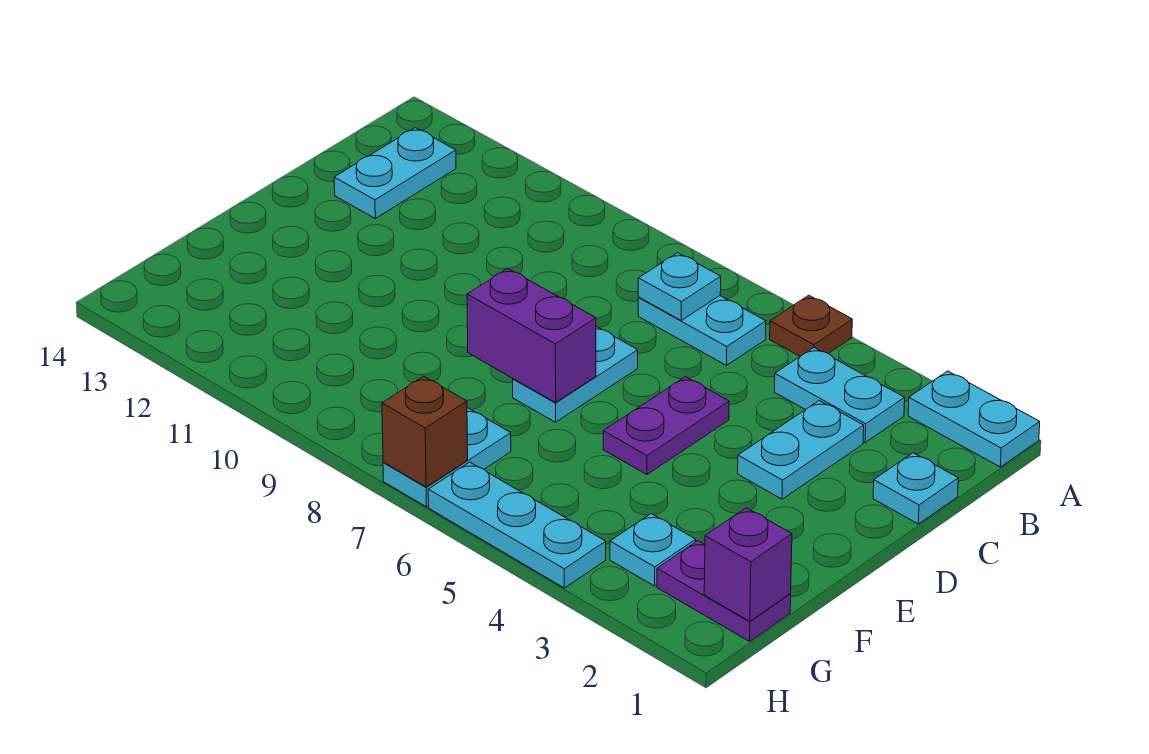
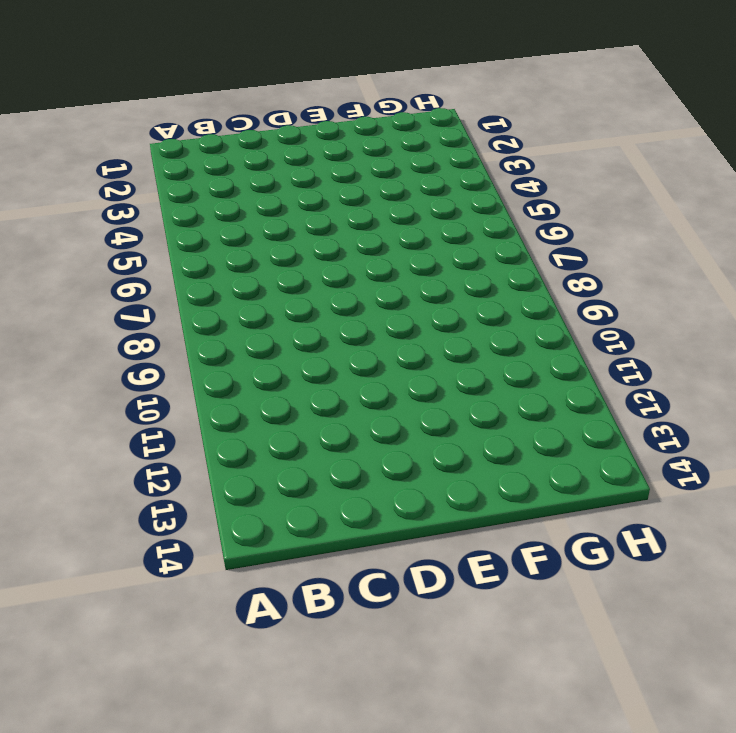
none -> cyan 1x2 plate [908,371,1040,467]
none -> brown 1x1 plate [770,295,852,356]
none -> cyan 1x2 plate [774,348,905,443]

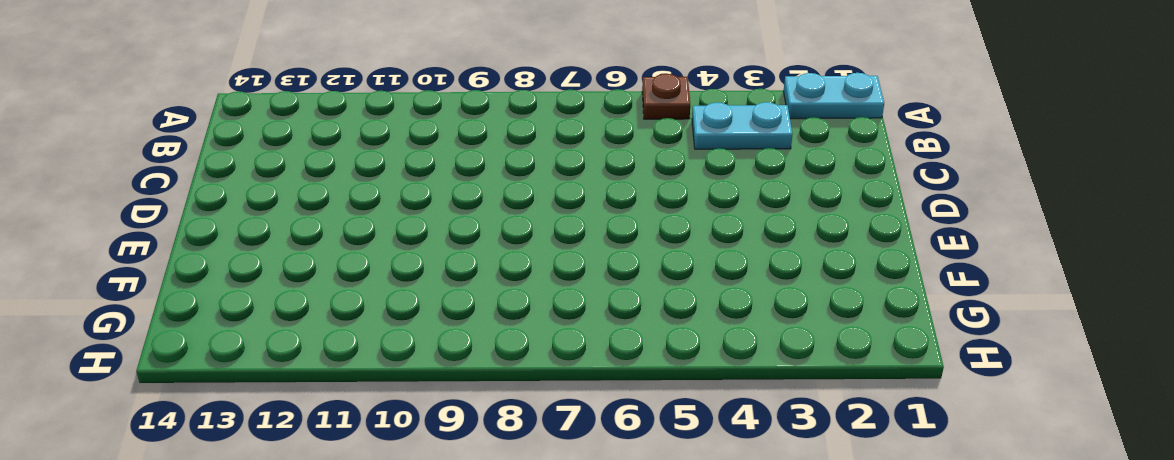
none -> cyan 1x2 plate [638,296,766,365]
none -> cyan 1x2 plate [334,128,456,218]
none -> cyan 1x1 plate [873,453,958,524]

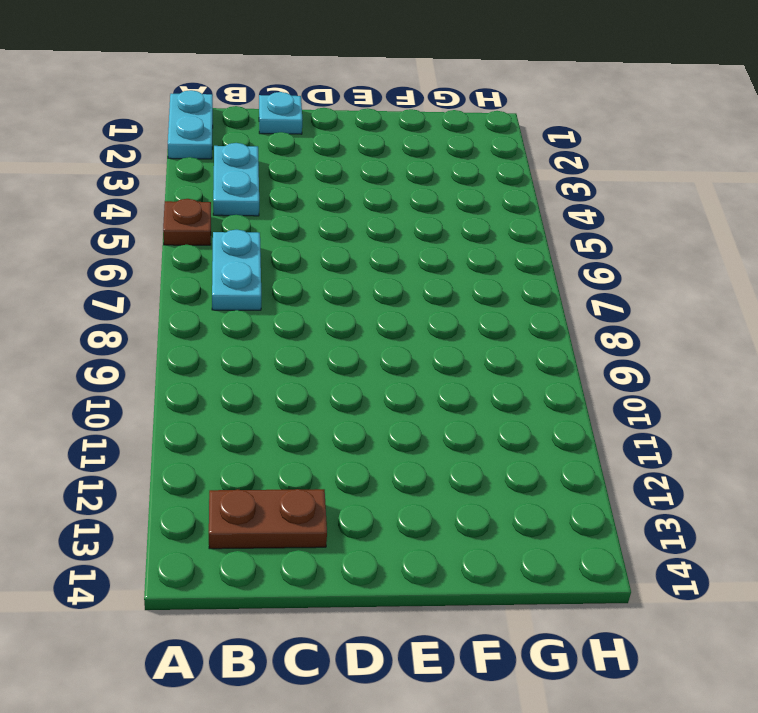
brown 1x2 plate [209,489,327,549] -> cyan 1x2 plate [334,128,456,218]
none -> cyan 1x2 plate [738,401,864,499]
none -> purple 1x2 plate [603,377,729,475]
none -> cyan 1x2 plate [513,327,638,422]

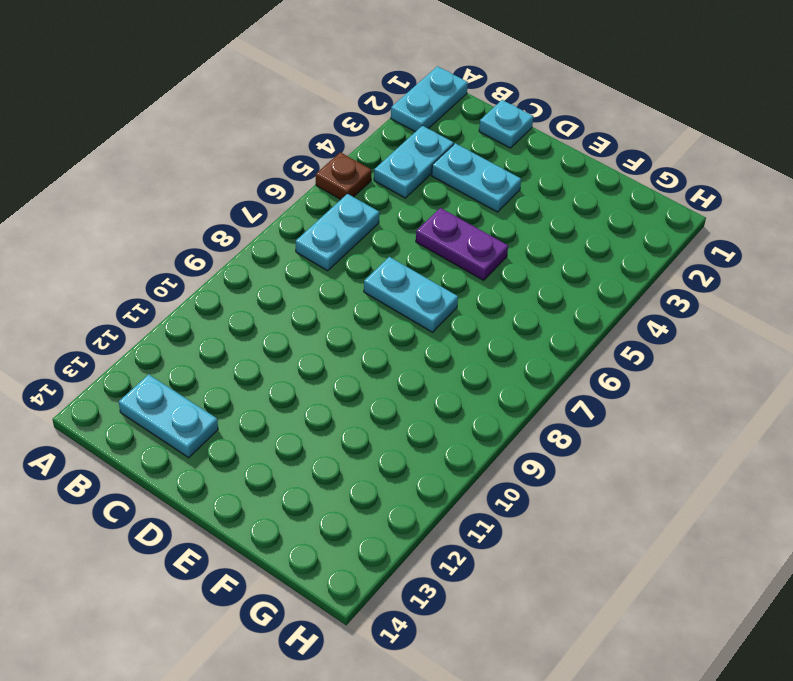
none -> purple 1x2 plate [657,541,791,641]
none -> cyan 1x1 plate [610,514,696,586]
none -> cyan 1x2 plate [383,408,511,507]

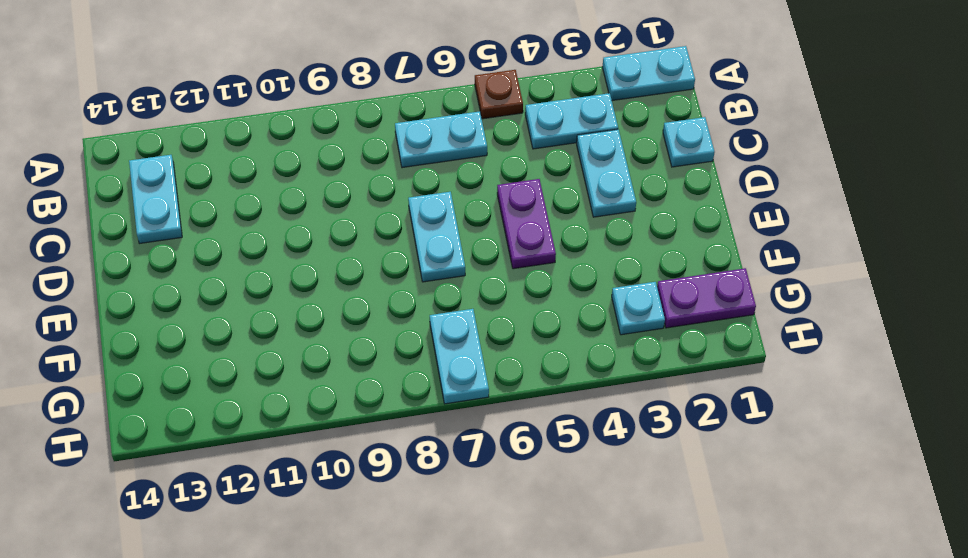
none -> cyan 1x3 plate [428,462,606,588]
none -> cyan 1x1 plate [638,253,721,320]
none -> purple 1x2 brick [467,268,596,403]

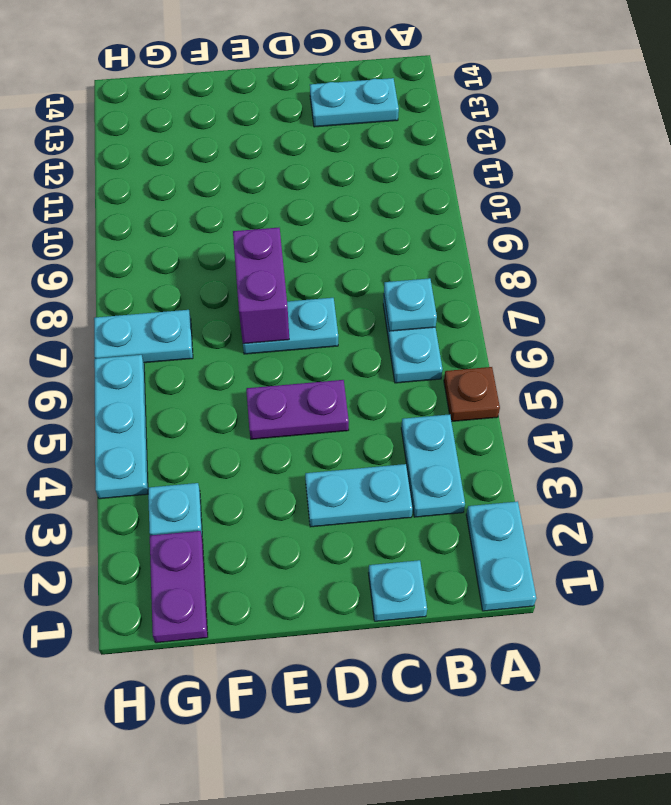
none -> purple 1x1 brick [704,508,792,621]
none -> brown 1x1 brick [382,376,468,487]

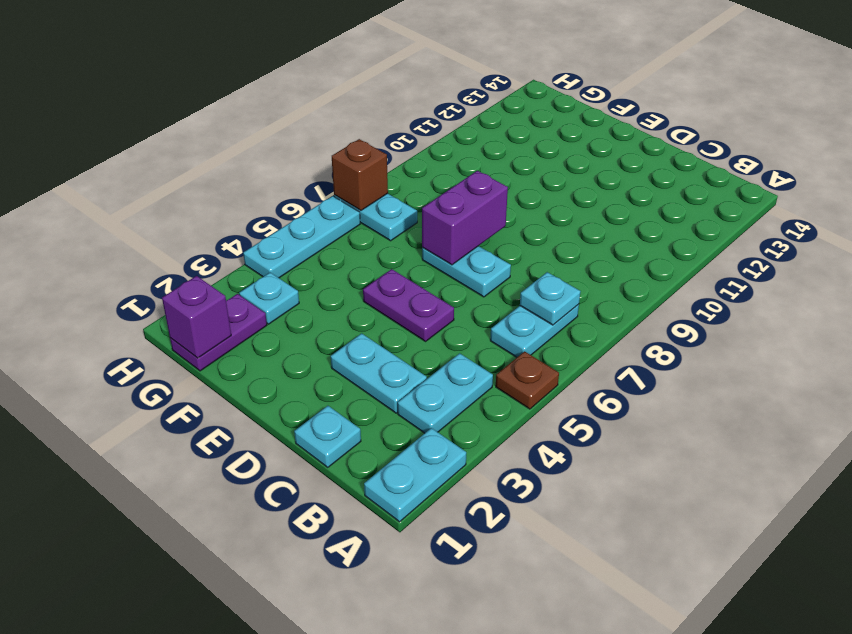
none -> cyan 1x2 plate [334,128,456,218]

